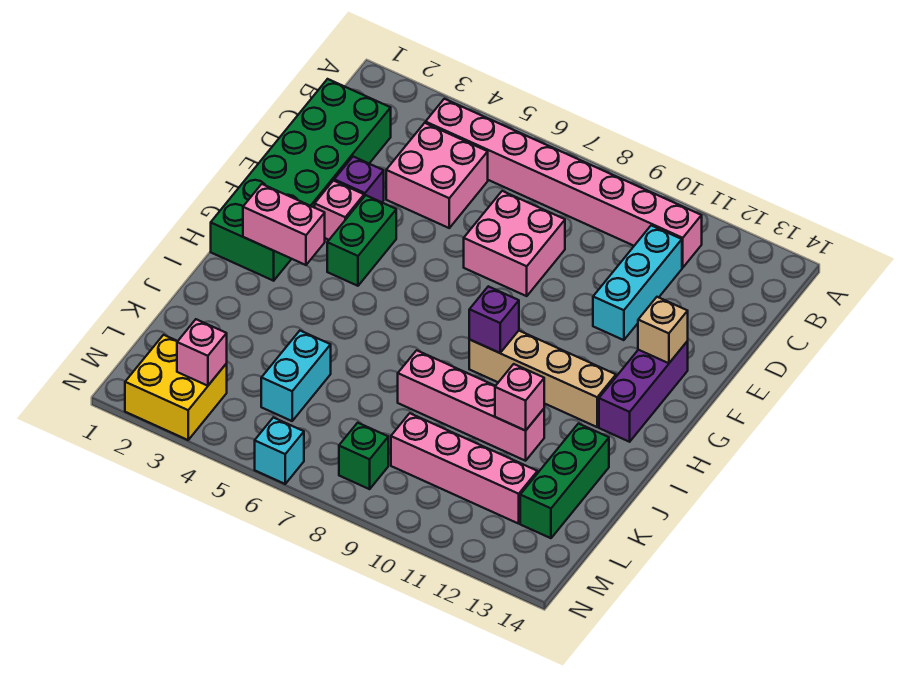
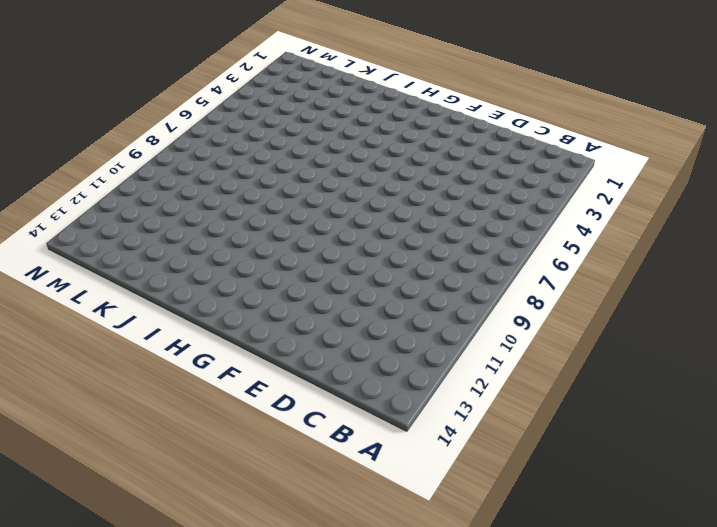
none -> pink 1x8 brick [426,99,702,268]
none -> green 2x6 brick [211,79,391,281]
none -> pink 2x2 brick [386,123,488,228]

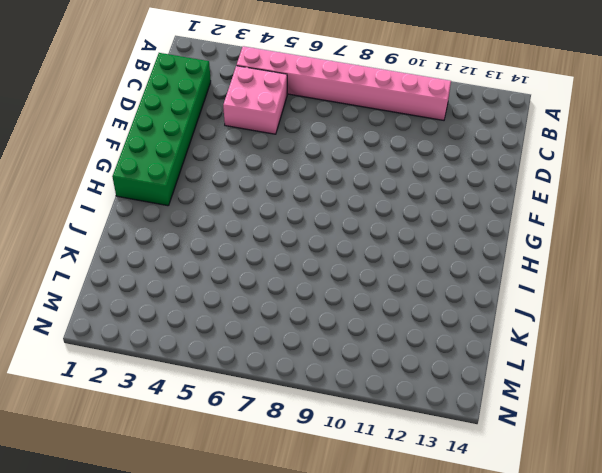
none -> cyan 1x3 brick [593,225,682,340]
none -> pink 2x2 brick [464,191,565,296]
none -> purple 1x1 brick [334,157,384,202]

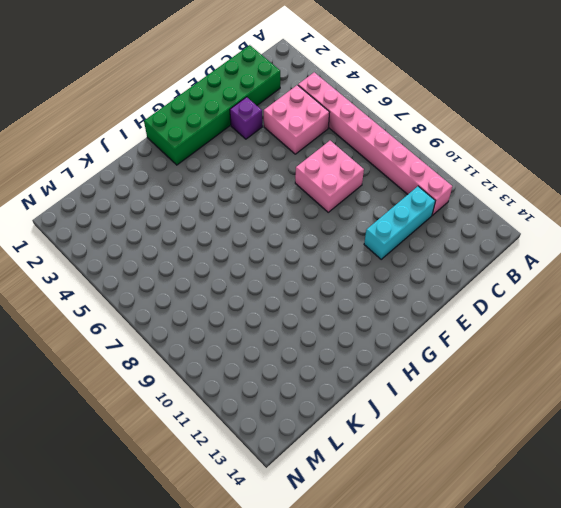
none -> pink 1x1 brick [315,181,364,240]
none -> green 1x2 brick [327,195,396,286]
none -> purple 1x3 brick [599,341,688,442]

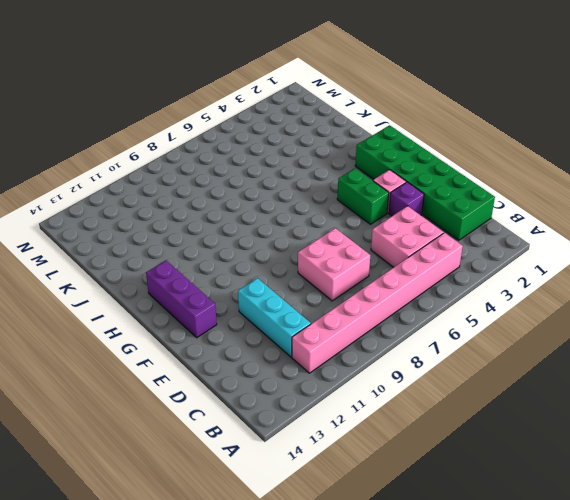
none -> tan 1x4 brick [469,331,616,427]
none -> pink 1x4 brick [398,350,544,461]
none -> green 1x3 brick [520,424,609,538]

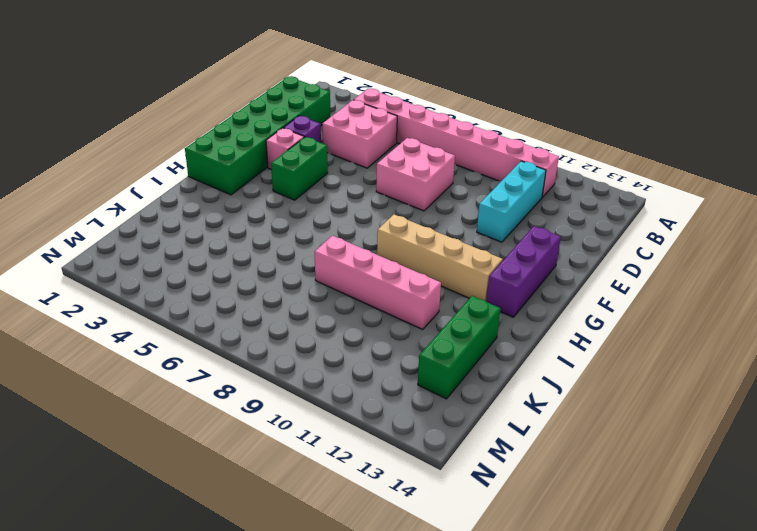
none -> cyan 1x2 brick [261,331,331,421]
none -> pink 1x4 brick [391,413,537,524]
none -> yellow 2x2 brick [125,335,227,440]

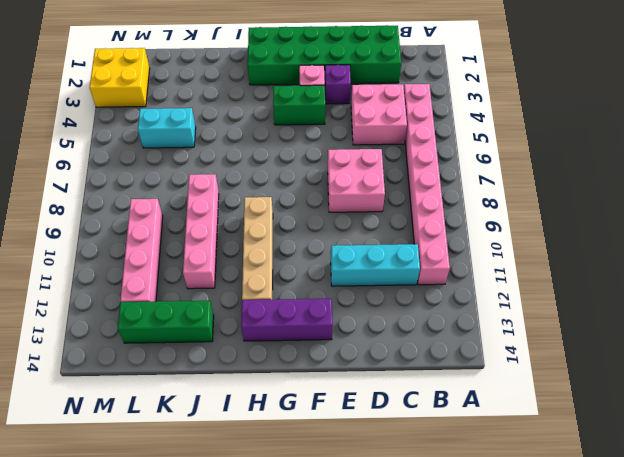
none -> green 1x1 brick [339,423,388,489]
none -> cyan 1x1 brick [255,417,304,484]
none -> tan 1x1 brick [638,297,688,363]

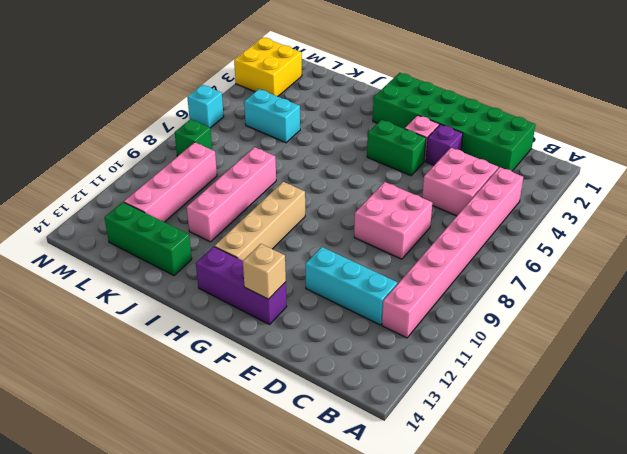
none -> pink 1x2 brick [243,184,325,265]
none -> purple 1x1 brick [469,286,519,353]
none -> pink 1x1 brick [495,364,544,431]

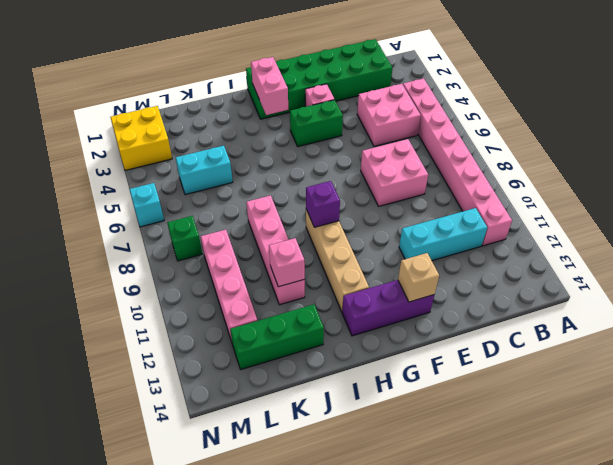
none -> purple 1x1 brick [334,157,384,202]
none -> pink 1x1 brick [177,319,227,386]

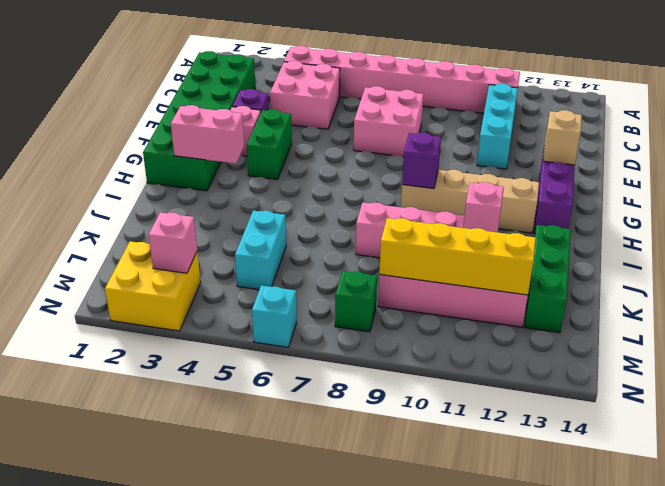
yellow 1x4 brick [379,218,536,295] -> none

